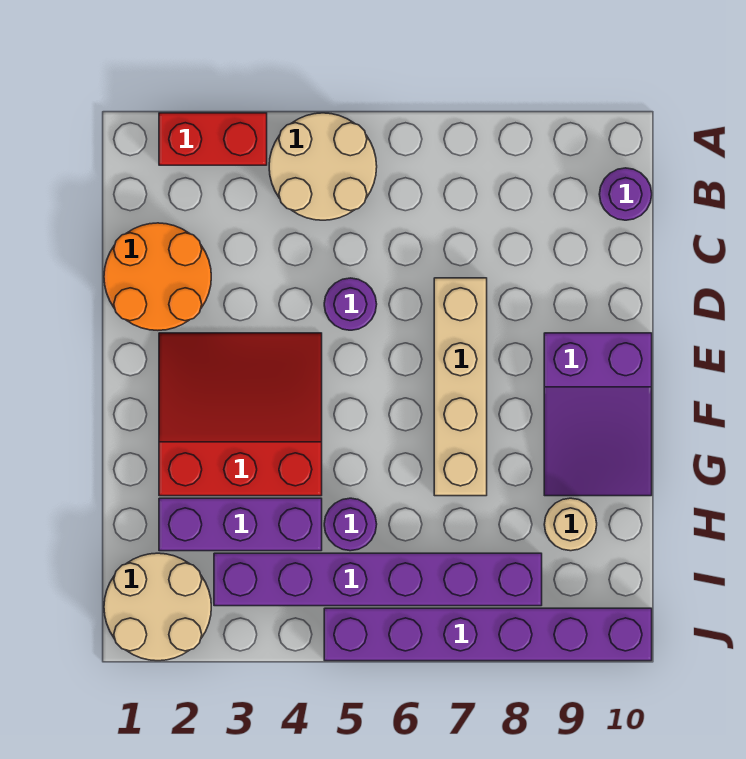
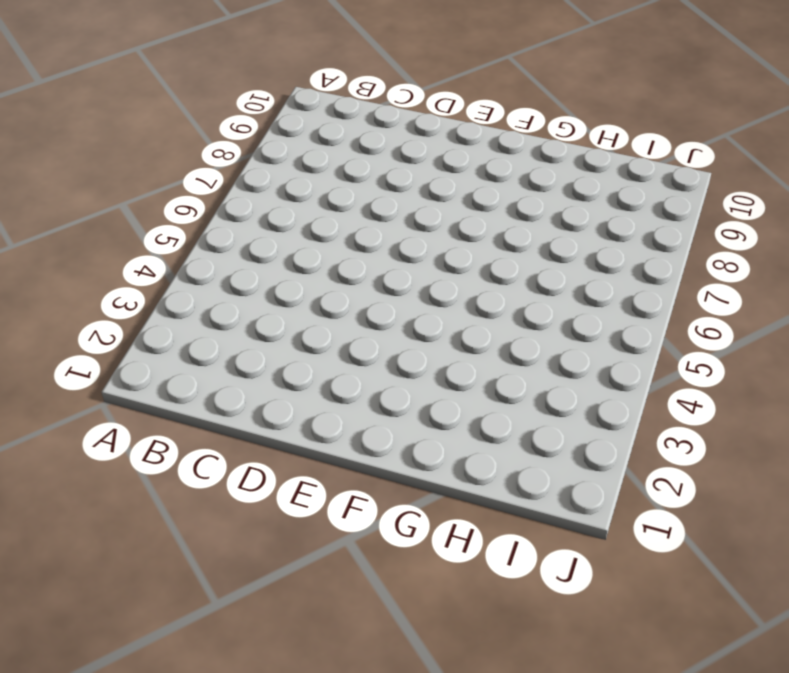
none -> red 1x2 brick [159,113,267,165]
none -> tan 2x2 round brick [269,113,377,220]
none -> purple 1x1 round brick [599,168,652,220]

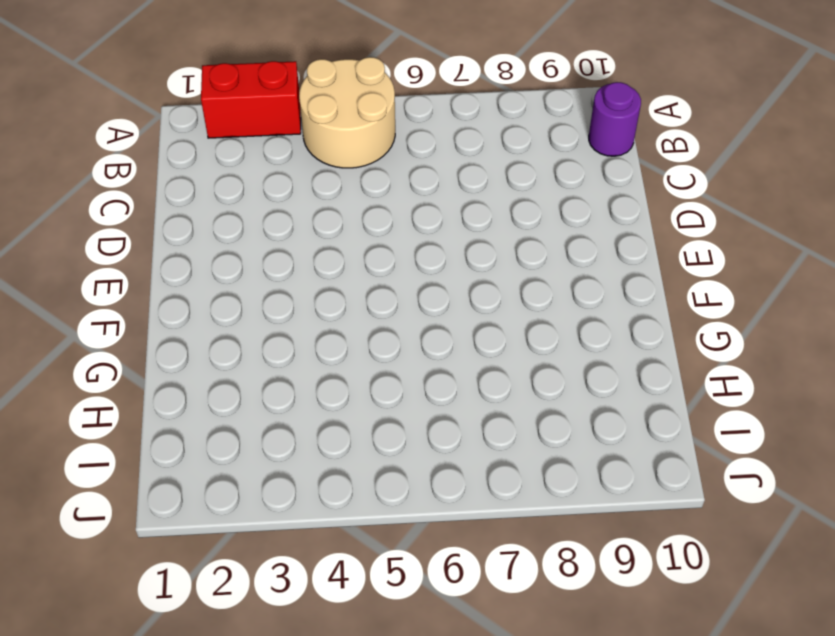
none -> orange 2x2 round brick [104,223,211,330]
none -> purple 1x1 round brick [324,278,377,330]
none -> tan 1x4 brick [434,278,487,496]

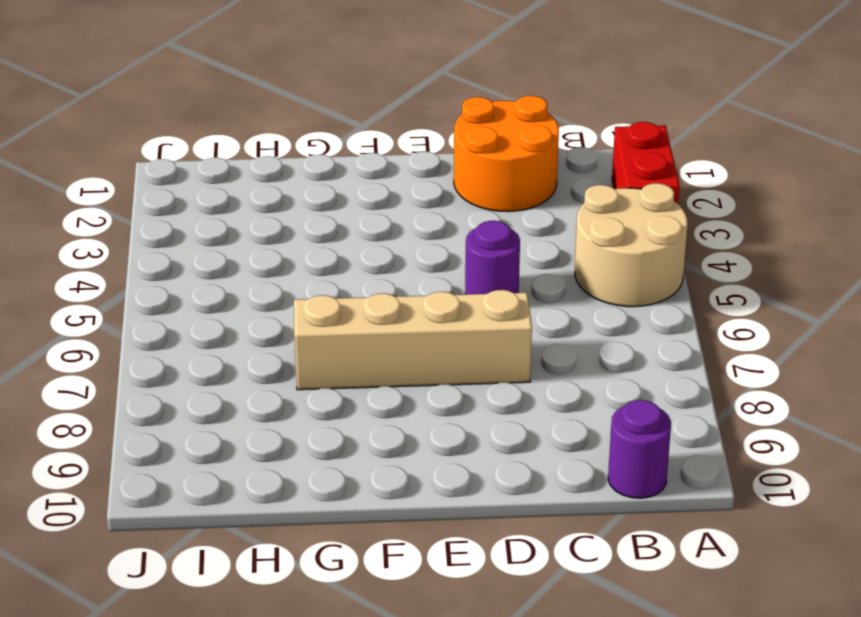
none -> red 3x3 slope [159,333,322,496]
none -> purple 2x3 slope [544,333,652,496]
none -> purple 1x3 brick [159,498,322,551]

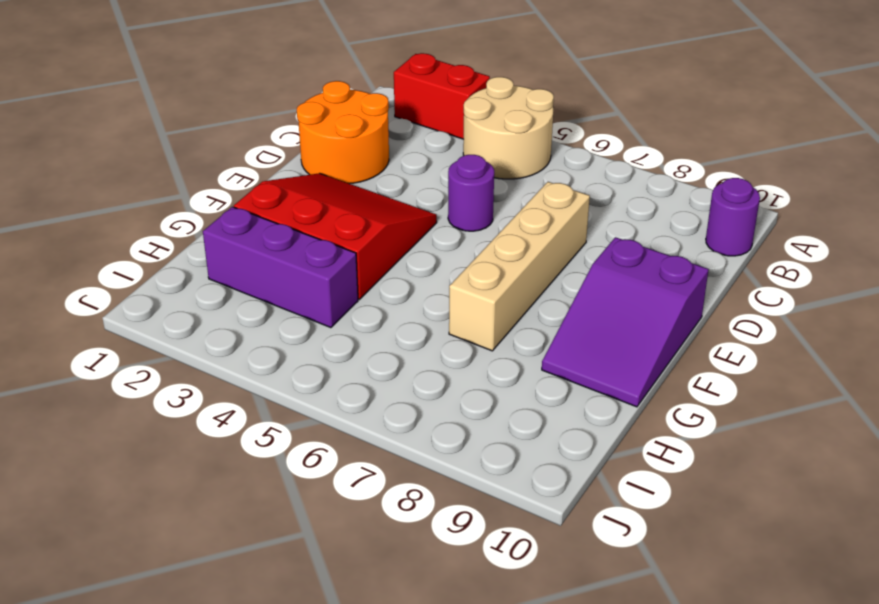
none -> purple 1x1 round brick [324,498,377,551]
none -> tan 1x1 round brick [544,498,597,551]
none -> tan 2x2 round brick [104,553,211,661]

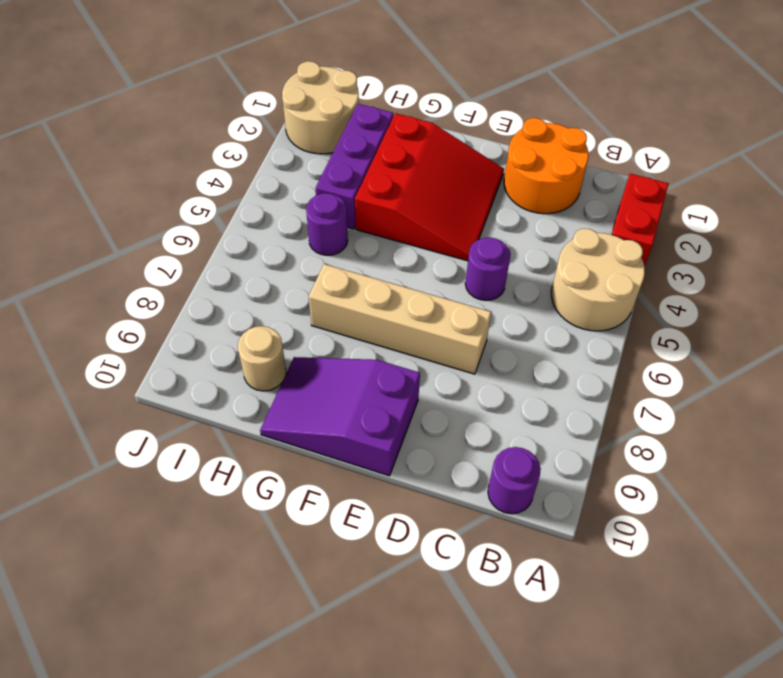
none -> purple 1x6 brick [214,553,542,606]
none -> purple 1x6 brick [324,608,652,661]

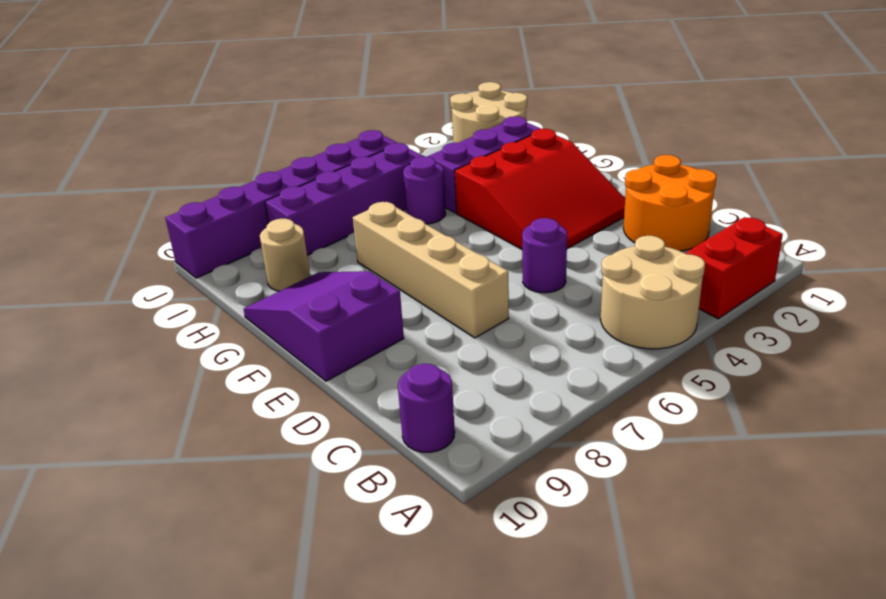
purple 1x4 brick [265,143,424,255] -> purple 1x6 brick [214,553,542,606]

